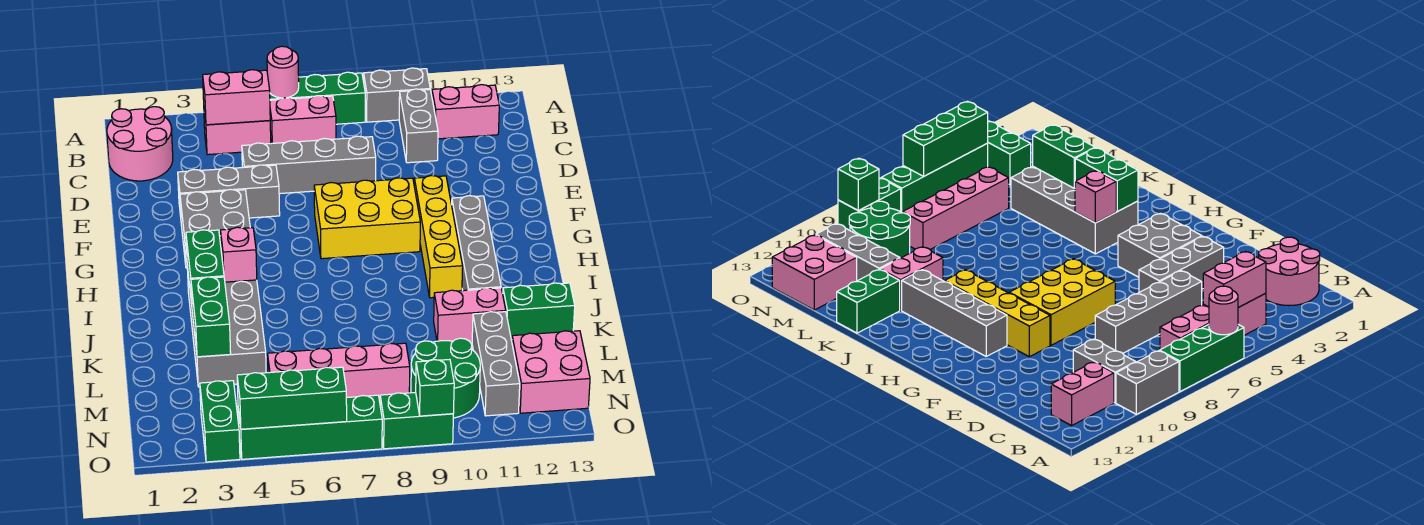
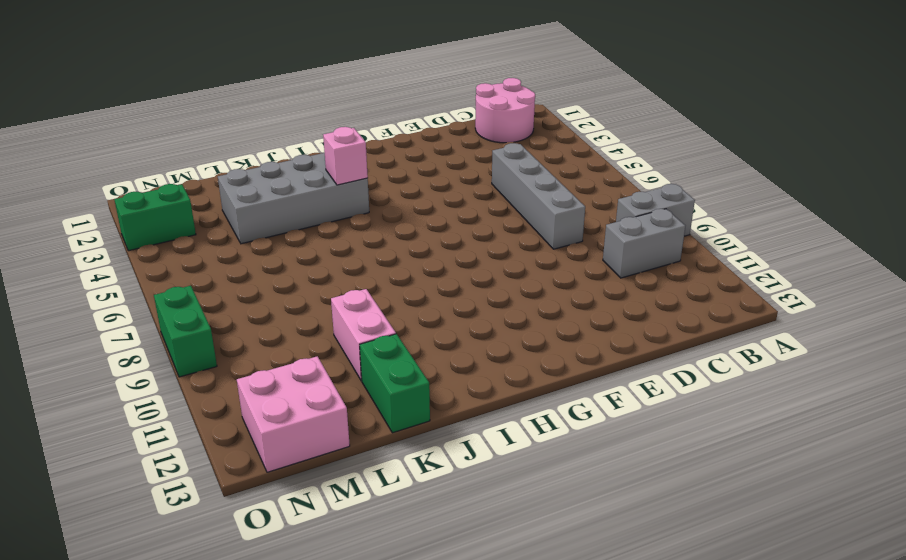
grey 1x2 brick [616,184,695,236] -> grey 1x2 brick turned to [364,68,430,122]
none -> green 1x3 brick [270,72,365,124]
none -> pink 1x2 brick [204,112,271,155]
none -> pink 1x2 brick [270,96,336,143]
none -> pink 1x2 brick [432,85,499,139]

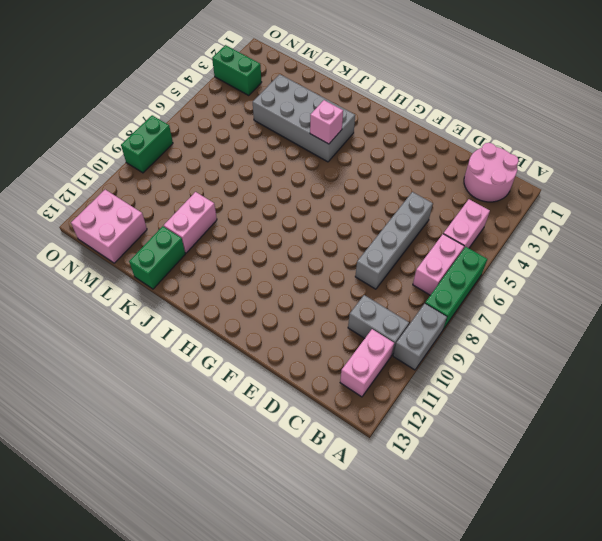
none -> grey 1x3 brick [178,165,280,218]
none -> grey 2x2 brick [180,189,250,268]
none -> yellow 2x3 brick [314,178,420,259]
none -> yellow 1x4 brick [414,176,463,298]

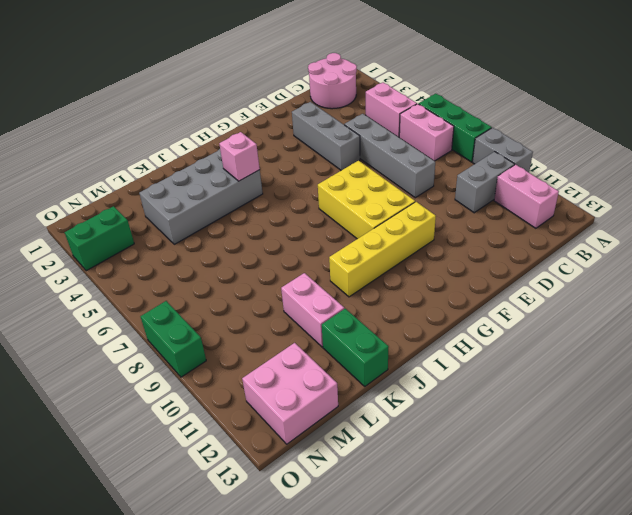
none -> grey 2x2 brick [180,189,250,268]
none -> grey 1x4 brick [452,196,501,291]
none -> grey 1x3 brick [472,312,520,416]
none -> pink 1x4 brick [268,343,410,399]

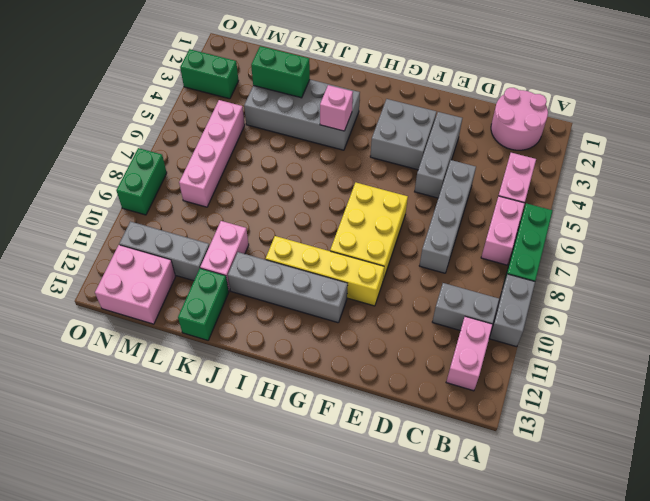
none -> green 2x2 round brick [411,338,480,418]
none -> green 1x4 brick [238,395,382,459]
none -> pink 1x1 round brick [267,46,299,98]
none -> pink 1x2 brick [203,70,270,125]

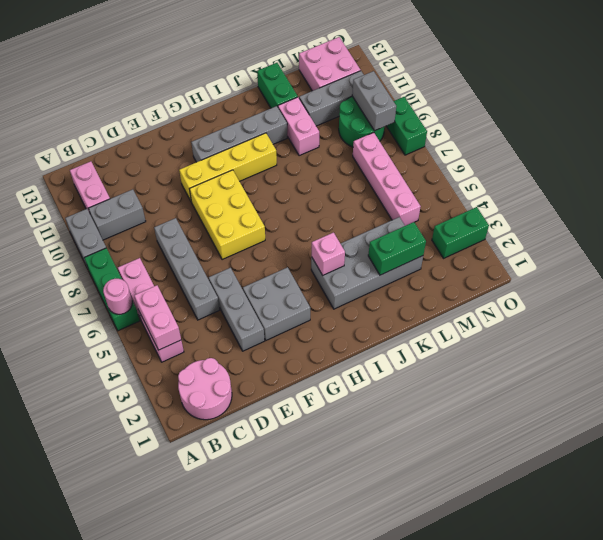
grey 1x2 brick [352,71,396,131] -> none
none -> green 1x4 brick [238,395,382,459]
none -> green 1x2 brick [186,230,224,303]
none -> green 1x3 brick [237,367,347,429]
none -> green 1x1 brick [416,359,454,416]

